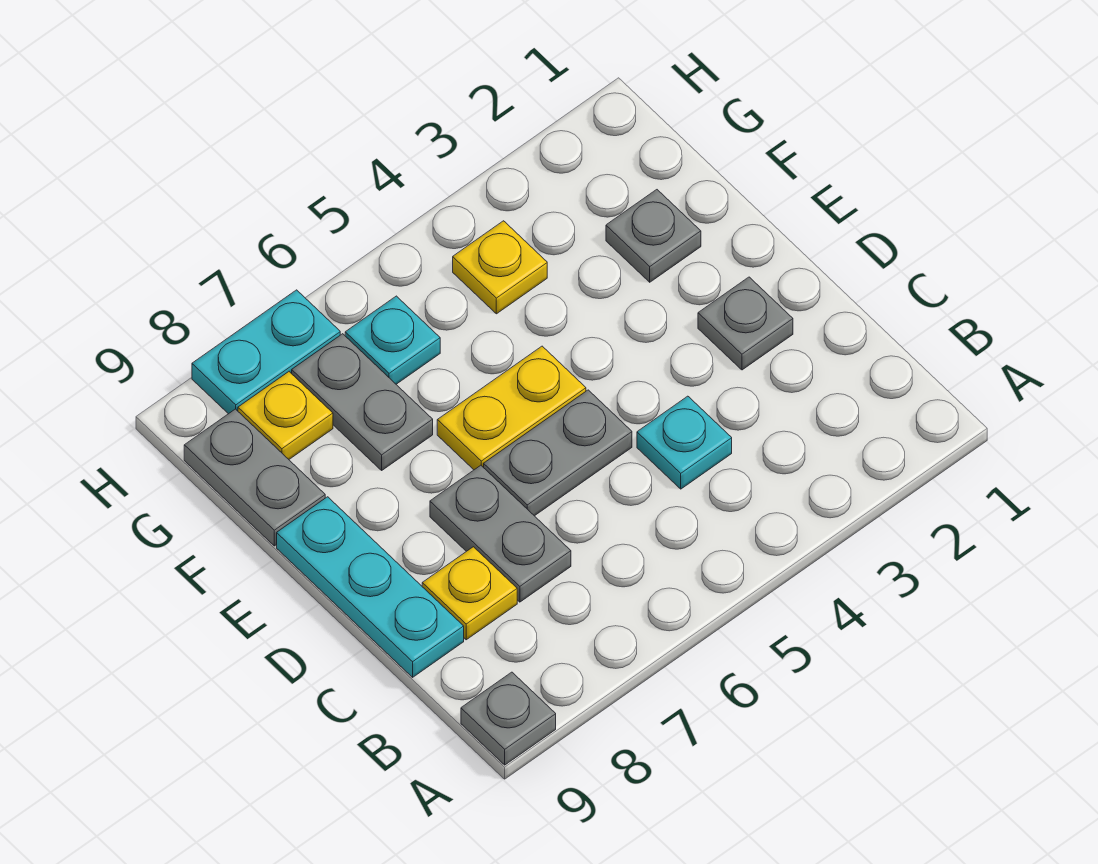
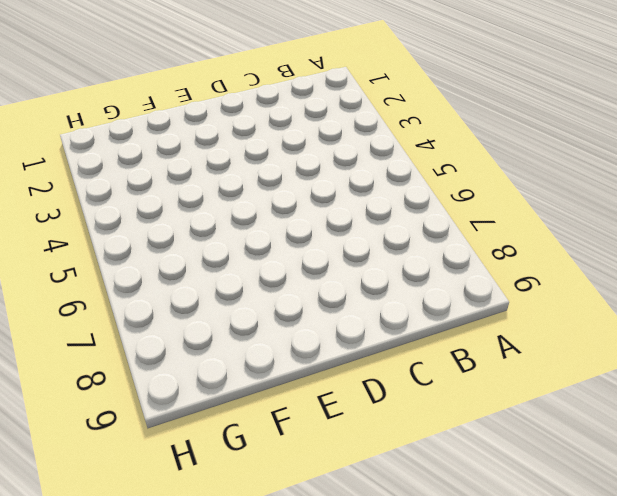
none -> grey 1x1 plate [461,672,556,765]
none -> cyan 1x1 plate [637,396,732,489]
none -> grey 1x2 plate [430,465,571,602]

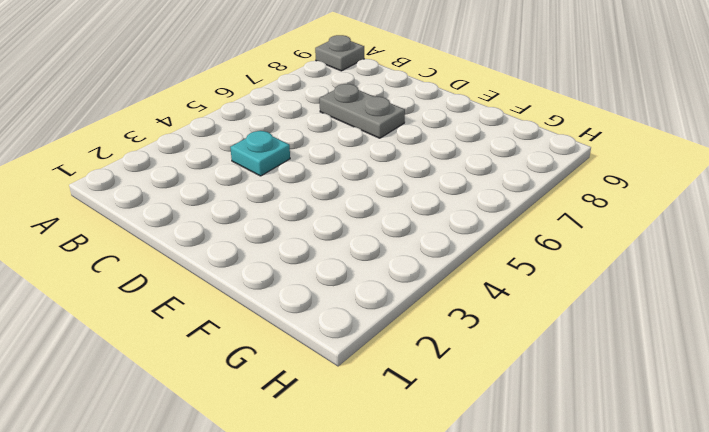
none -> yellow 1x1 plate [422,547,517,640]
none -> cyan 1x3 plate [277,497,464,677]
none -> grey 1x1 plate [698,277,793,370]

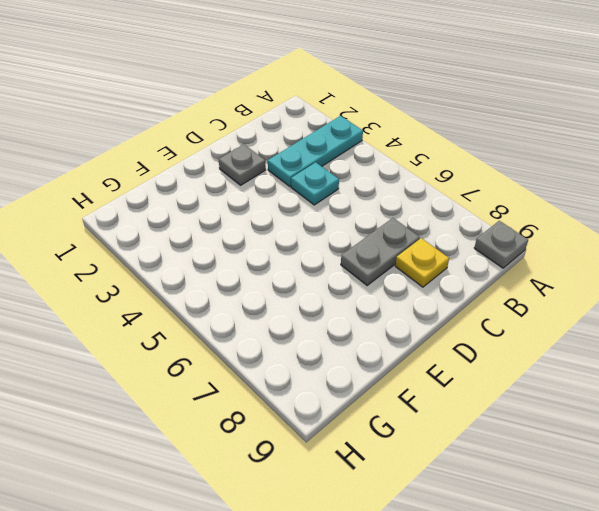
cyan 1x3 plate [268,116,363,187] -> cyan 1x3 plate moved to [277,497,464,677]
none -> grey 1x2 plate [484,390,632,516]
none -> yellow 1x2 plate [437,346,586,470]
none -> grey 1x1 plate [606,190,701,282]

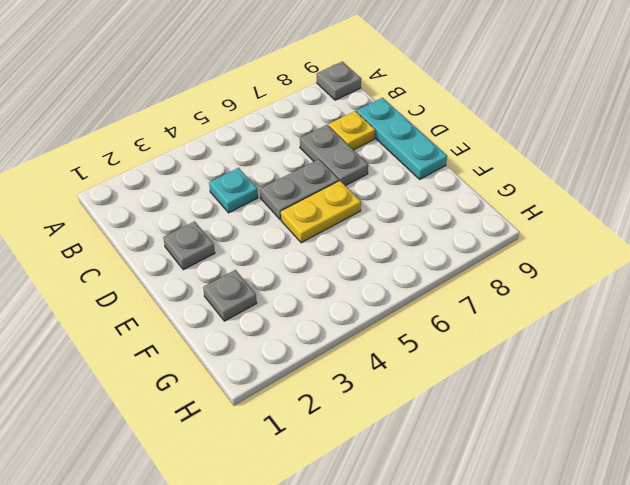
none -> grey 1x2 plate [292,334,433,470]
none -> grey 1x2 plate [184,409,325,546]
none -> yellow 1x1 plate [453,221,547,314]

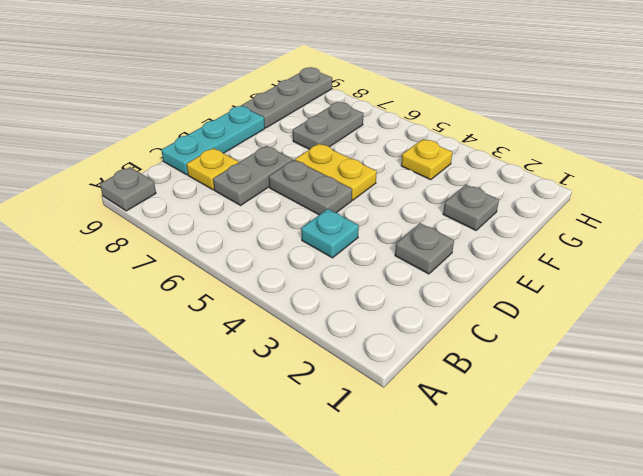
grey 1x3 plate [241,67,332,128] -> grey 1x2 plate [184,409,325,546]
none -> cyan 1x1 plate [345,296,440,384]
none -> yellow 1x1 plate [238,372,333,459]
none -> cyan 1x2 plate [192,290,340,414]

